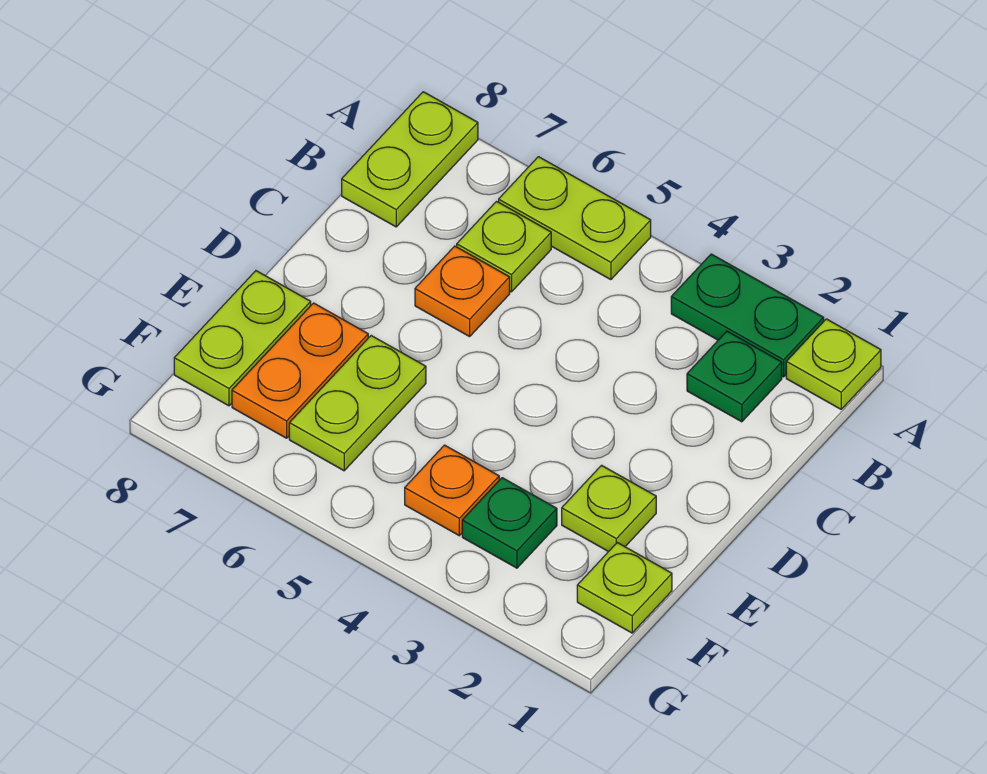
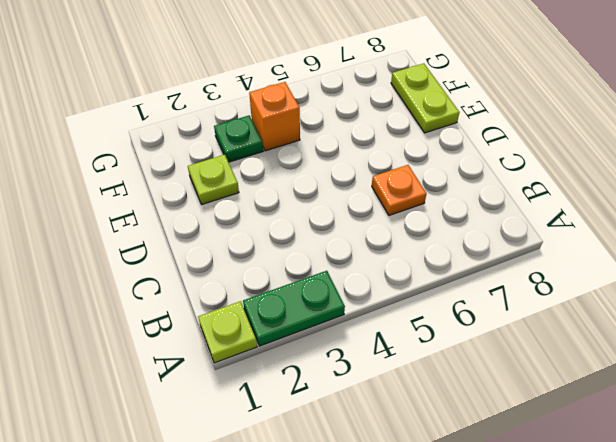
orange 1x1 brick [249,82,300,151] -> orange 1x1 plate [405,445,499,536]
none -> lime 1x2 plate [499,157,651,280]
none -> lime 1x2 plate [342,92,478,227]
none -> green 1x1 plate [687,331,782,422]

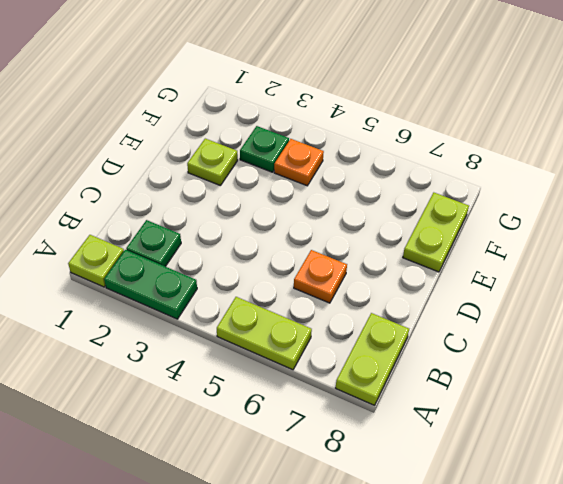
none -> lime 1x1 plate [457,201,551,292]
none -> lime 1x2 plate [289,336,426,471]
none -> orange 1x2 plate [232,303,368,438]

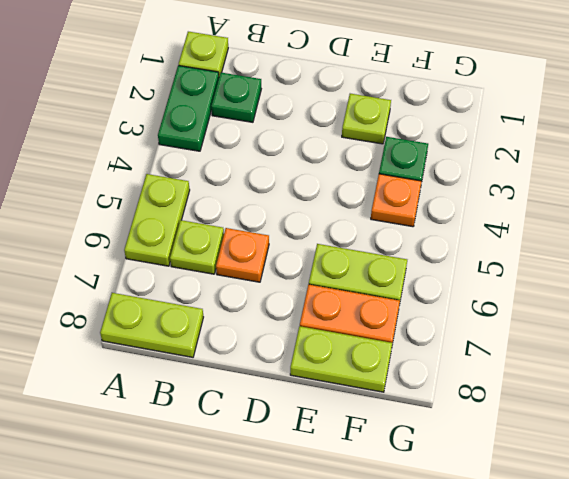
none -> lime 1x1 plate [577,543,672,633]

